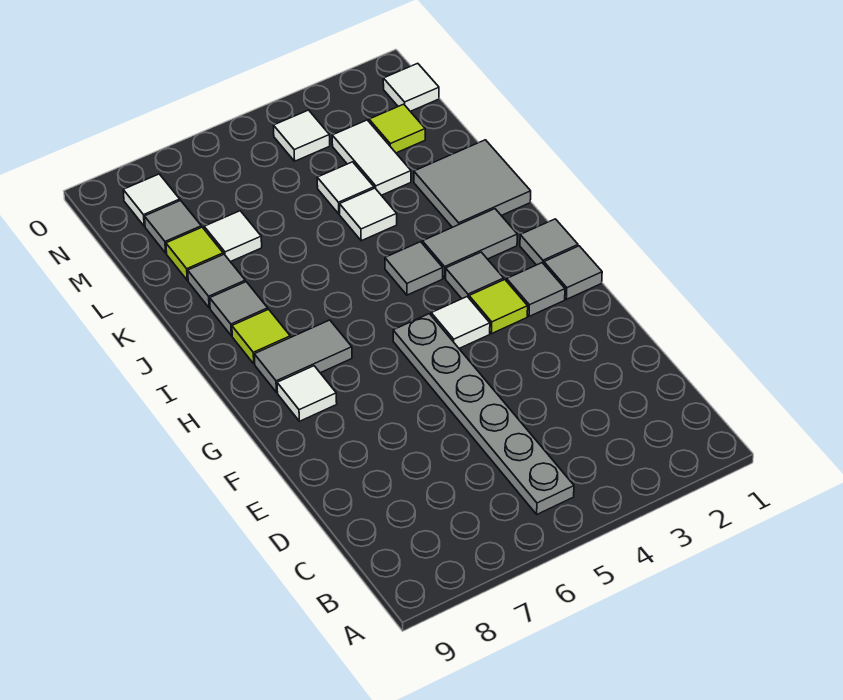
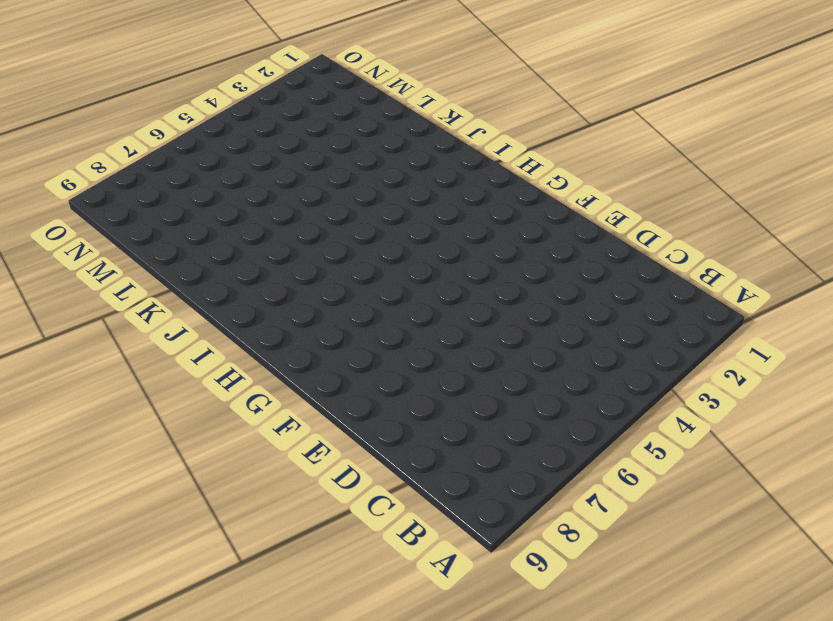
none -> grey 1x6 plate [393,314,574,514]
none -> grey 1x1 tile [544,246,602,299]
none -> grey 1x1 tile [507,263,565,316]

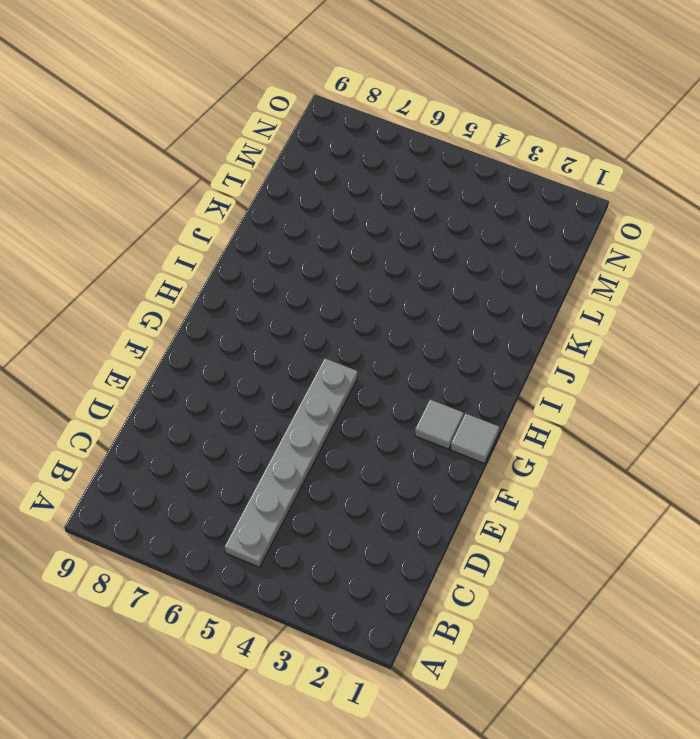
none -> lime 1x1 tile [469,280,528,333]
none -> white 1x1 tile [431,297,490,348]
none -> white 1x1 tile [277,366,337,421]

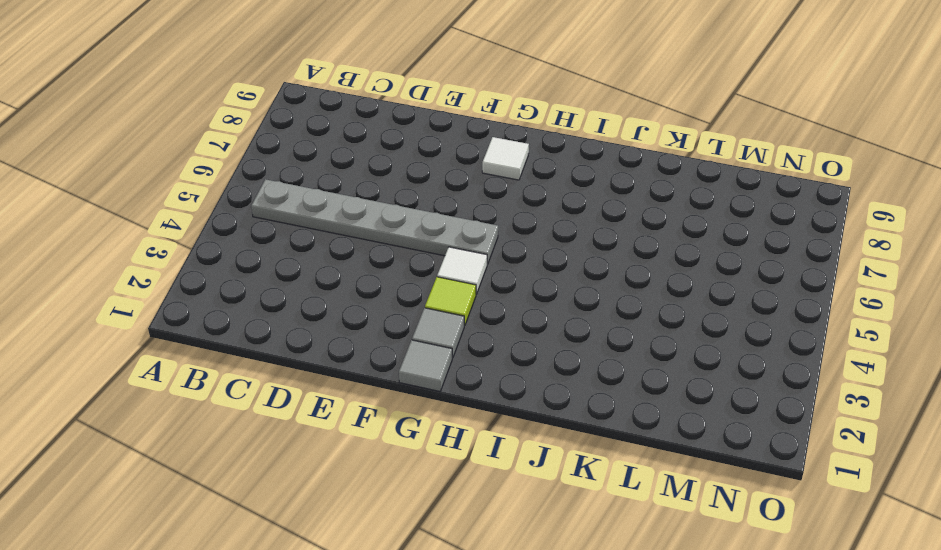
none -> grey 1x1 tile [520,219,578,265]
none -> grey 1x1 tile [446,252,504,299]
none -> grey 1x2 tile [254,320,352,393]

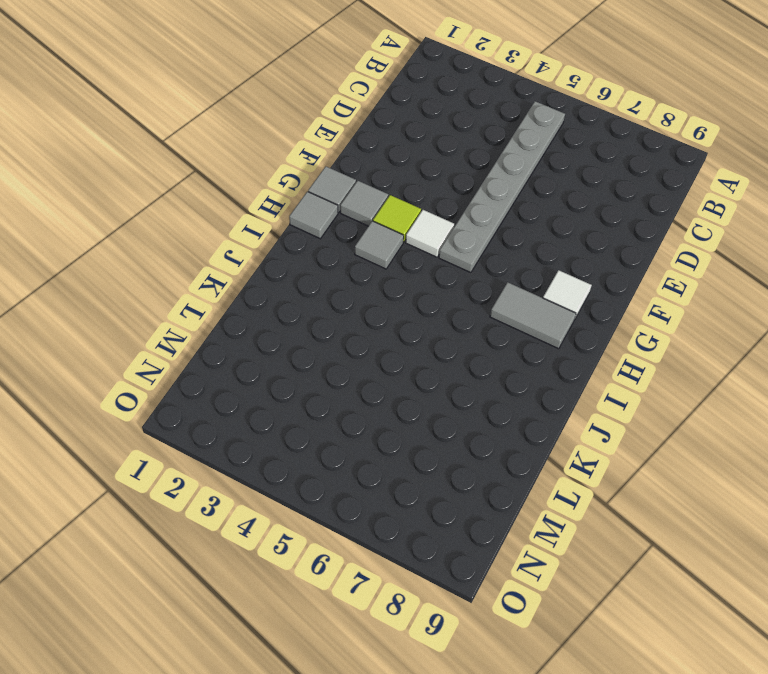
none -> grey 1x2 tile [422,209,517,278]
none -> grey 1x1 tile [385,242,443,295]
none -> lime 1x1 tile [232,309,290,364]

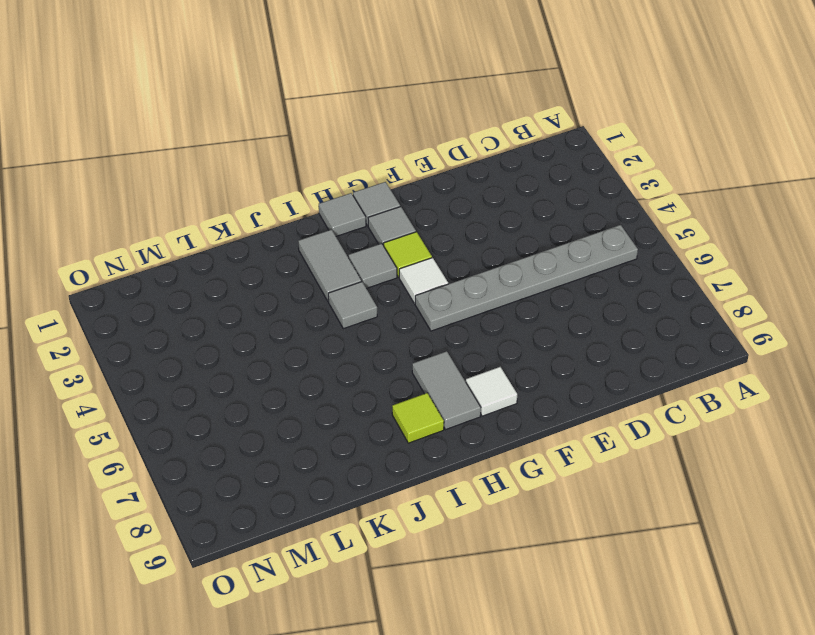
none -> grey 2x2 tile [414,140,531,227]
none -> grey 1x1 tile [210,282,268,336]
none -> white 1x1 tile [340,188,397,241]

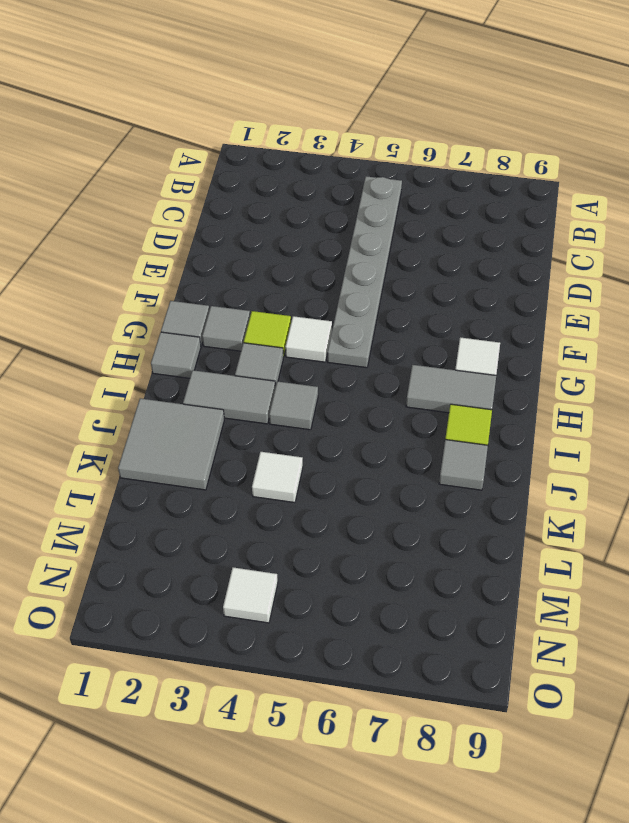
none -> grey 1x1 tile [188,254,245,308]
none -> white 1x2 tile [332,120,411,195]
none -> white 1x1 tile [317,162,374,214]

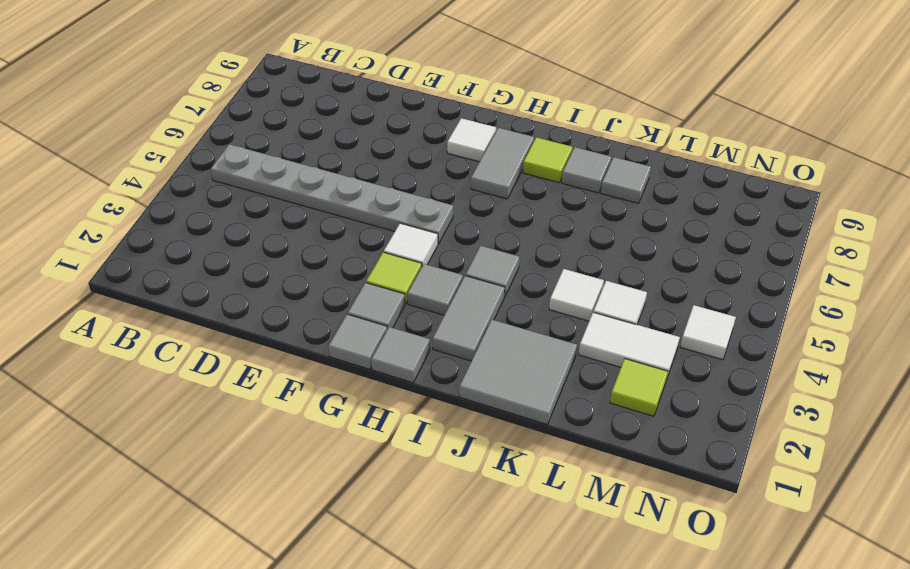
none -> white 1x1 tile [204,211,262,262]
none -> lime 1x1 tile [166,227,223,280]
none -> grey 1x1 tile [145,200,201,253]

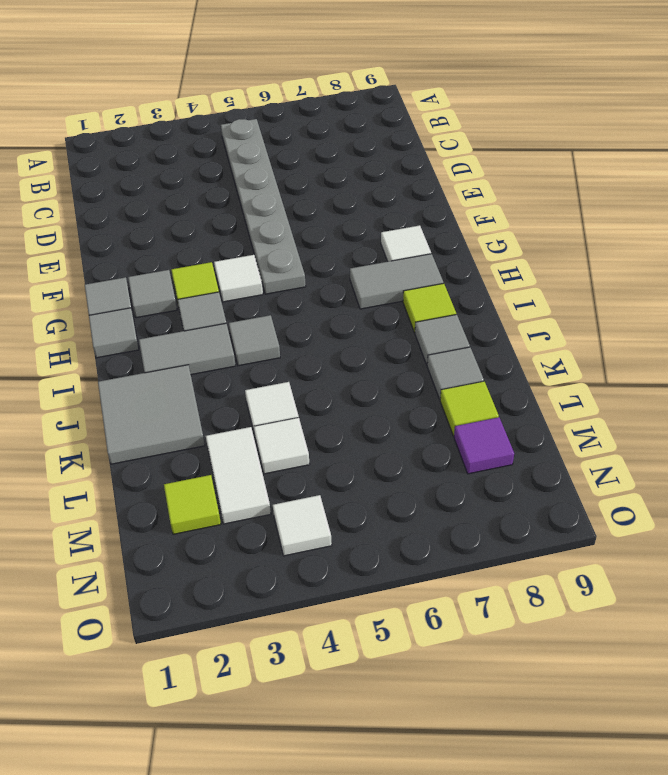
purple 1x1 tile [454,417,514,474] -> grey 1x1 tile [145,200,201,253]
none -> white 1x1 tile [204,211,262,262]
none -> white 1x1 tile [383,63,439,111]
none -> white 1x1 tile [123,174,180,226]

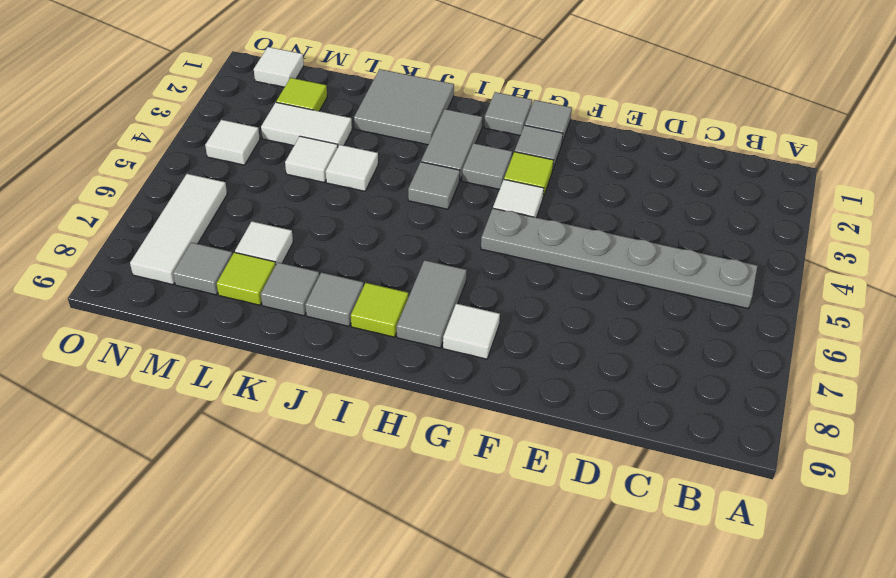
white 1x3 tile [130,174,227,285] -> white 1x1 tile [123,174,180,226]

